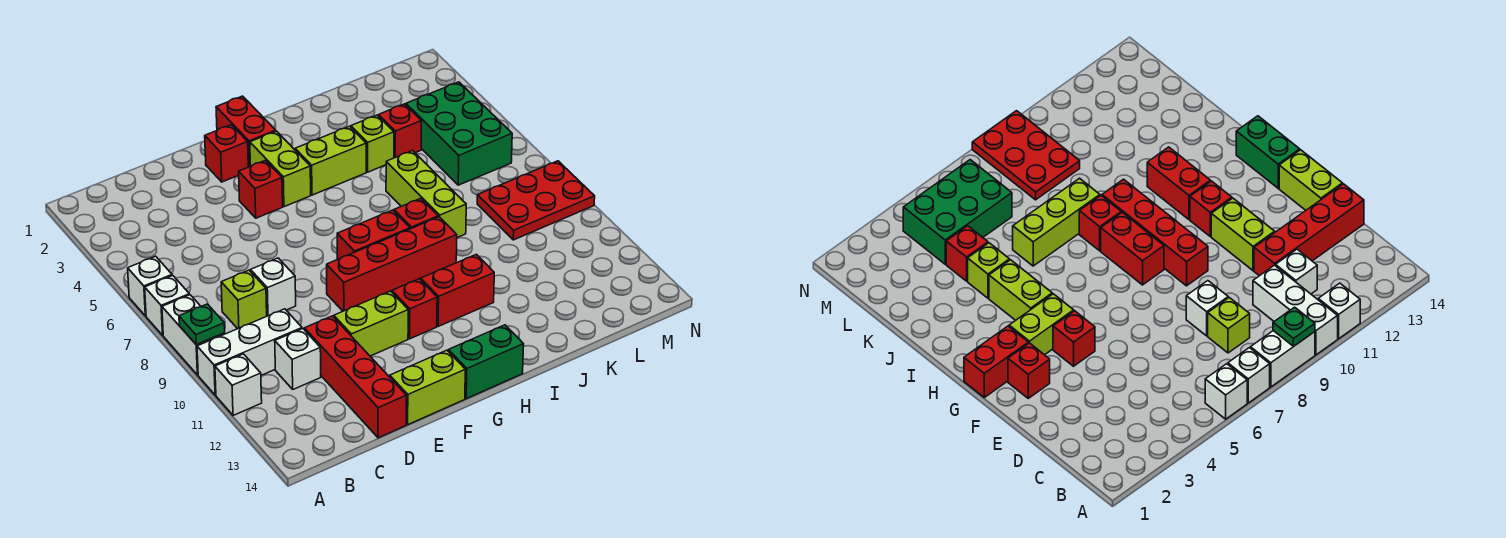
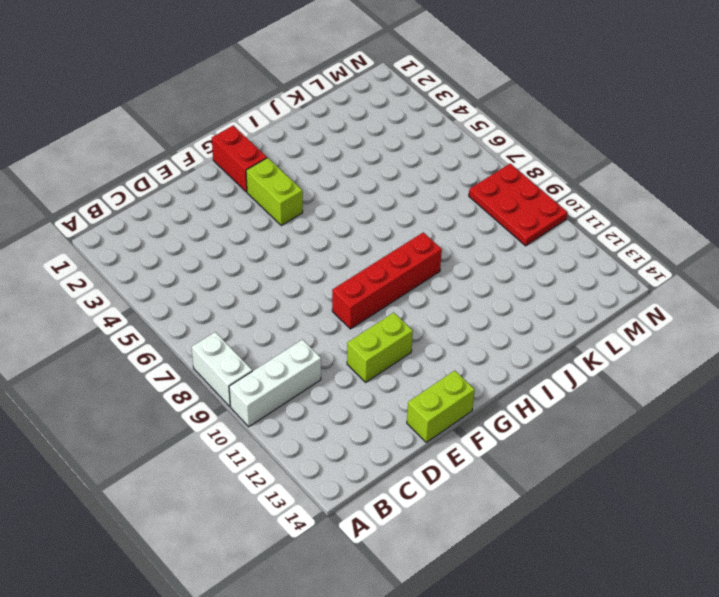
red 2x3 plate [469,164,568,246] -> red 2x3 plate turned to [477,161,595,240]
none -> white 1x1 brick [128,256,172,316]
none -> white 1x1 brick [145,275,189,335]
none -> white 1x1 brick [215,354,262,415]

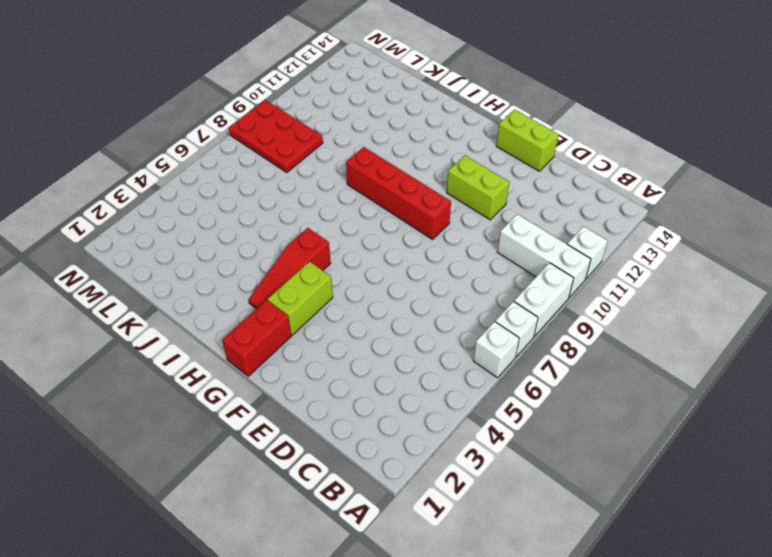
red 1x3 slope [249,228,331,309] -> lime 1x2 brick [295,126,366,195]
none -> lime 1x1 brick [221,270,267,329]
none -> white 1x1 brick [275,329,321,389]
none -> white 1x1 brick [251,258,296,316]

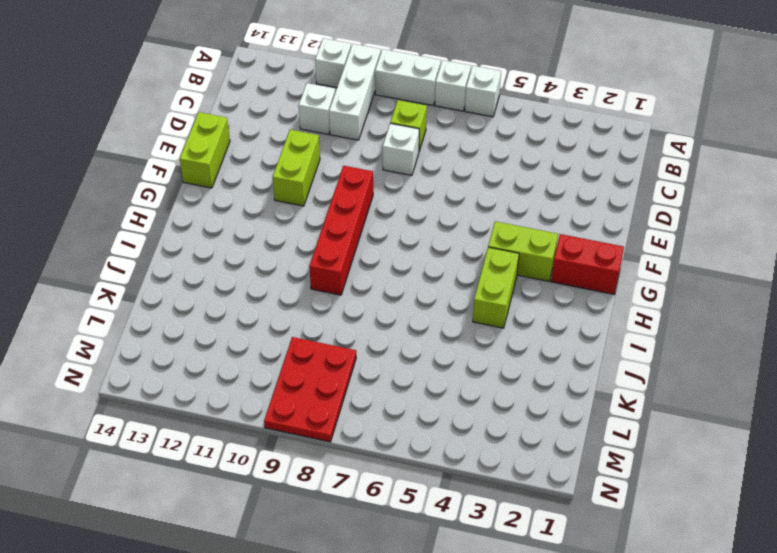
none -> red 1x4 brick [304,316,406,438]
none -> red 1x1 brick [205,125,248,182]
none -> red 1x1 brick [239,160,283,218]

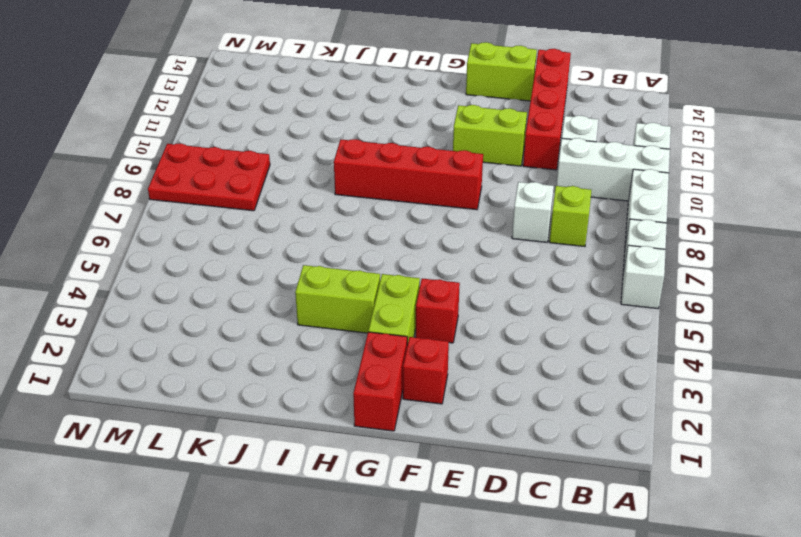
none -> red 1x2 brick [337,210,410,259]
none -> red 1x1 brick [392,279,437,339]
none -> green 1x2 brick [448,325,524,399]

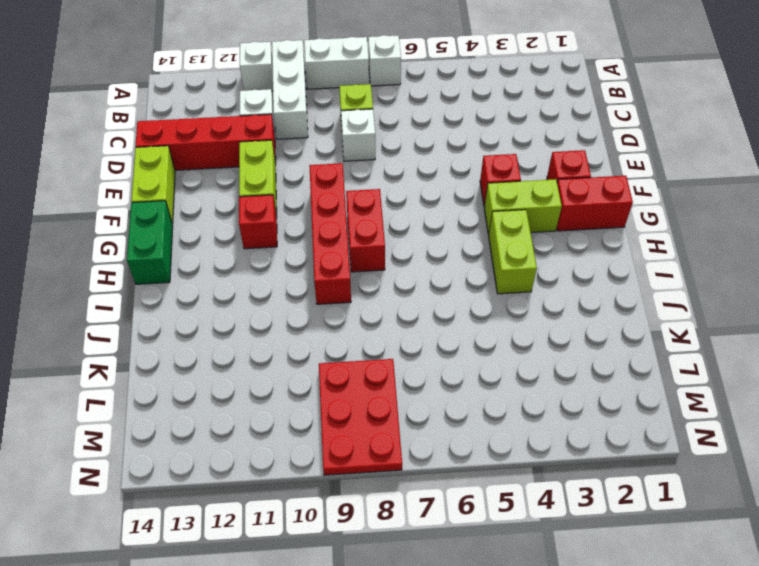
none -> white 1x1 brick [128,256,172,316]
none -> red 1x2 brick [421,254,494,326]
none -> red 1x1 brick [394,198,438,229]

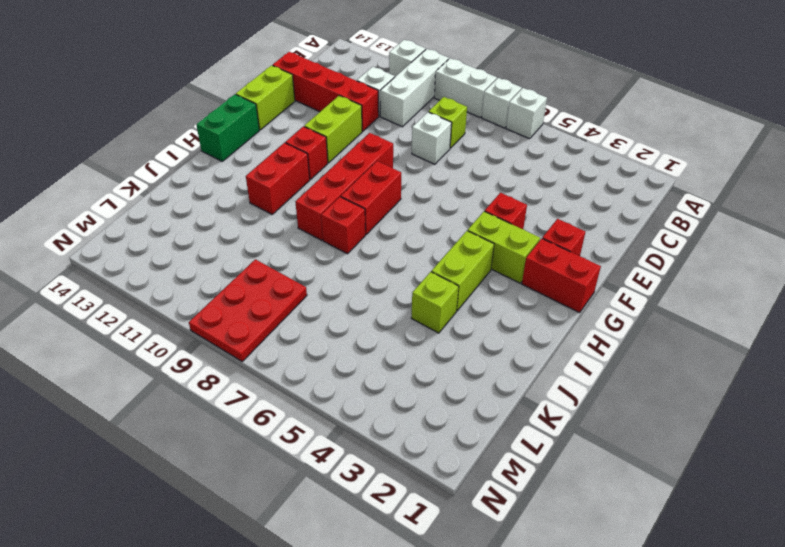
none -> lime 1x3 brick [386,151,466,238]
none -> red 1x1 brick [379,104,421,158]
none -> green 2x3 brick [406,82,512,185]

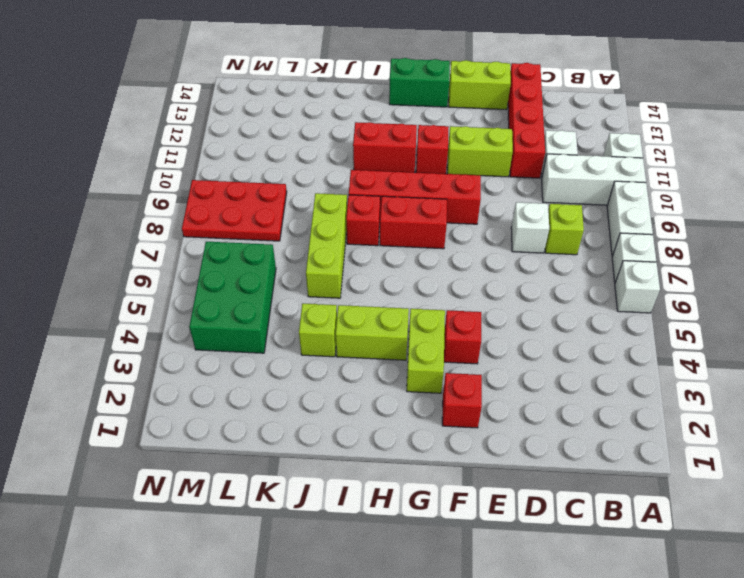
none -> red 1x2 brick [216,96,276,167]
none -> red 1x1 brick [379,104,421,158]
none -> green 1x1 plate [179,304,225,345]

